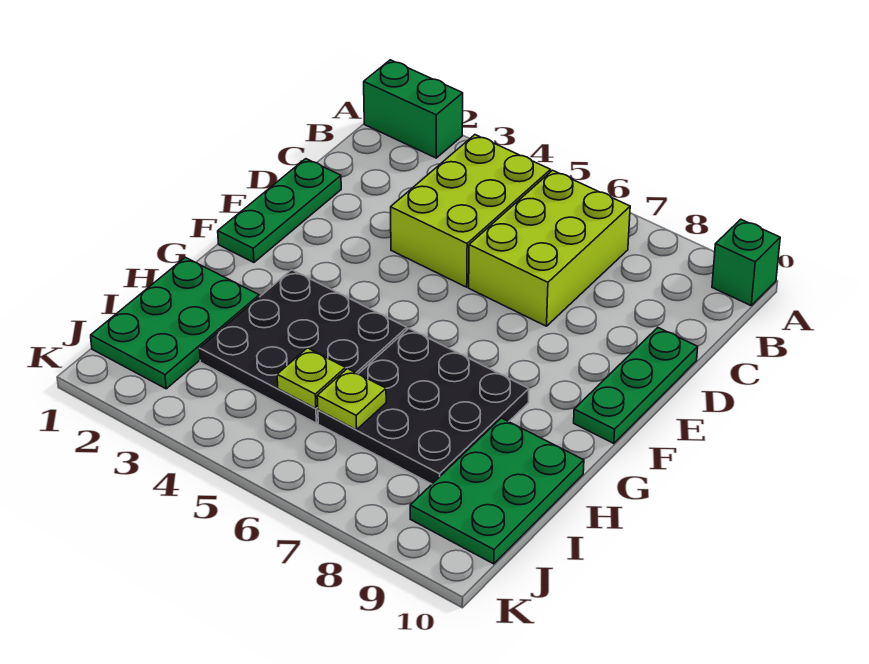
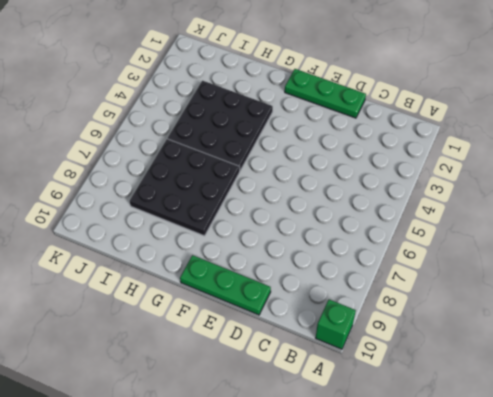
none -> green 1x2 brick [364,60,463,158]
none -> lime 2x3 brick [391,135,551,287]
none -> lime 2x3 brick [469,170,630,326]

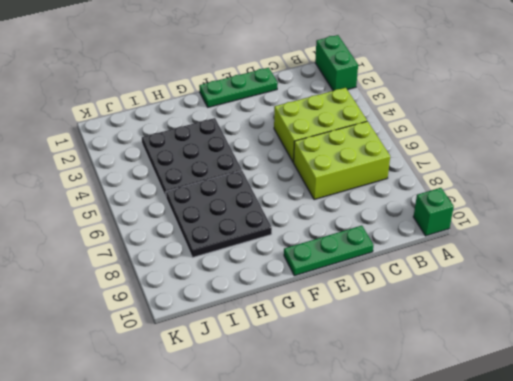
none -> green 2x3 plate [91,257,259,389]
none -> green 2x3 plate [410,418,584,564]
none -> lime 1x1 plate [277,348,346,408]

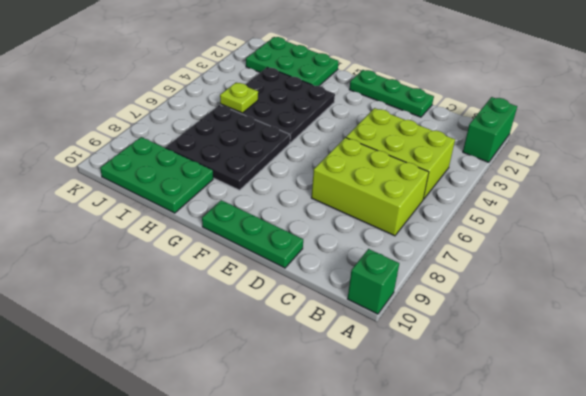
none -> lime 1x1 plate [317,369,386,430]

